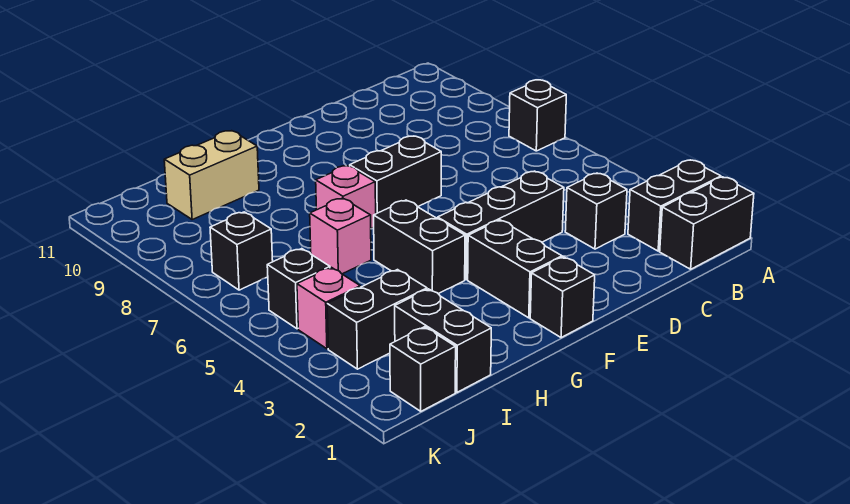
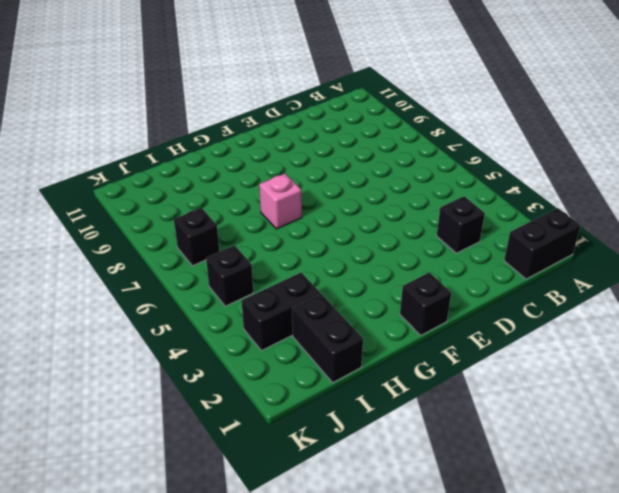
none -> black 1x2 brick [628,160,721,251]
none -> black 1x1 brick [509,80,566,151]
none -> black 1x3 brick [438,171,564,280]

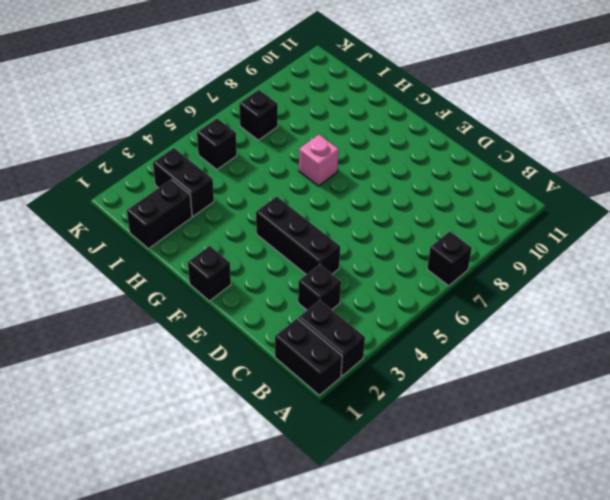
none -> black 1x2 brick [350,136,441,214]
none -> black 1x2 brick [468,220,562,318]
none -> black 1x2 brick [374,200,465,294]

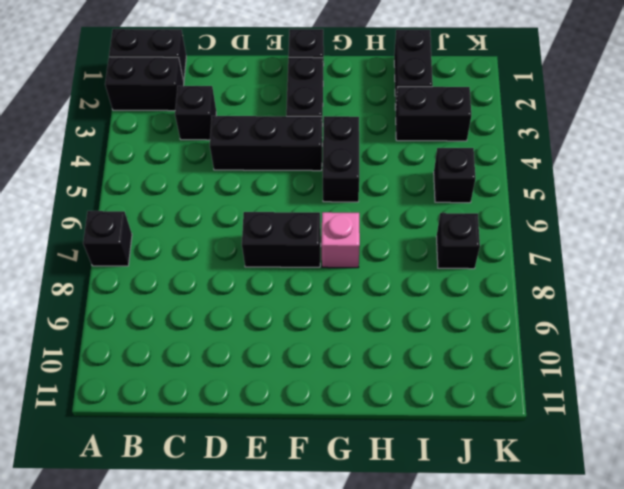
none -> pink 1x1 brick [310,198,371,274]
none -> tan 1x2 brick [164,131,259,219]
none -> black 1x1 brick [390,327,456,411]

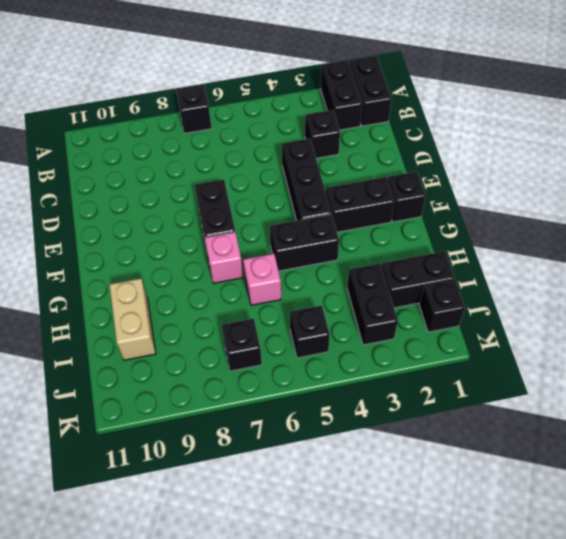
none -> pink 1x1 brick [297,267,360,349]

